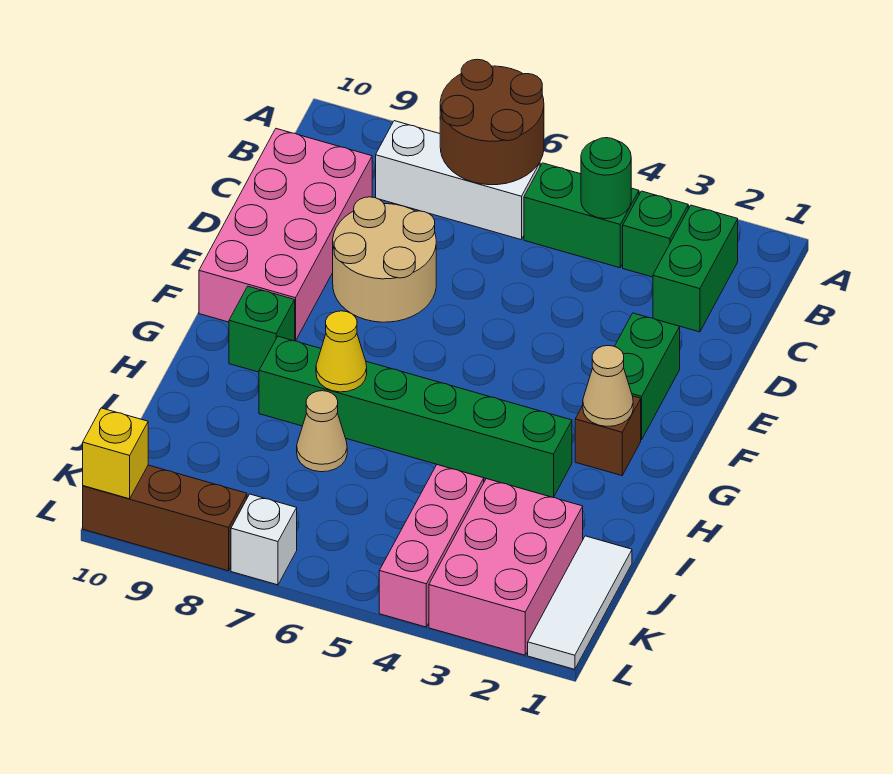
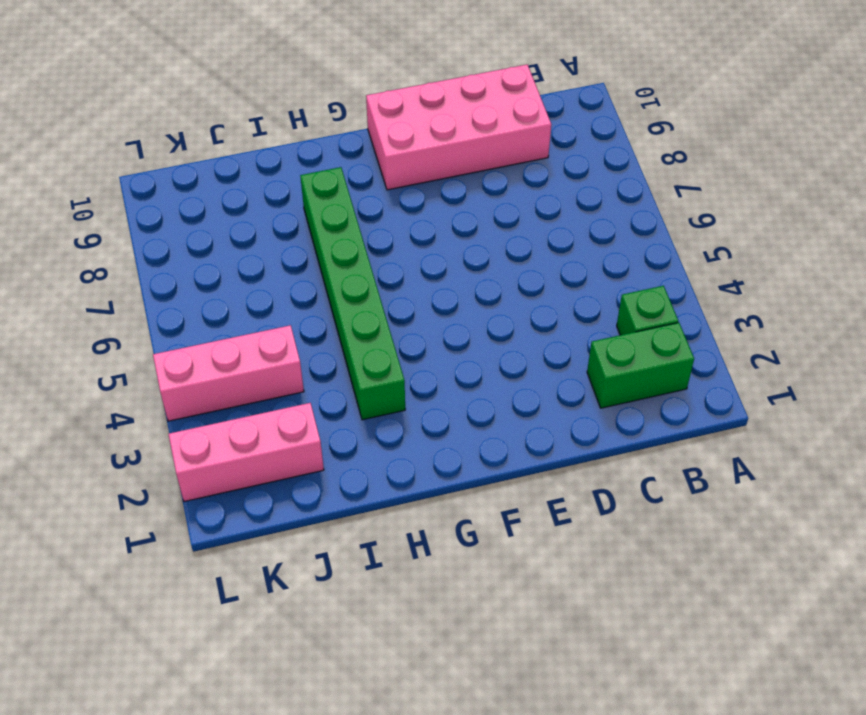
pink 1x3 brick [169,403,324,502] -> pink 2x3 brick [429,479,583,655]
none -> green 1x2 brick [524,163,639,268]
none -> white 1x3 brick [376,121,540,239]
none -> tan 2x2 round brick [333,197,436,322]

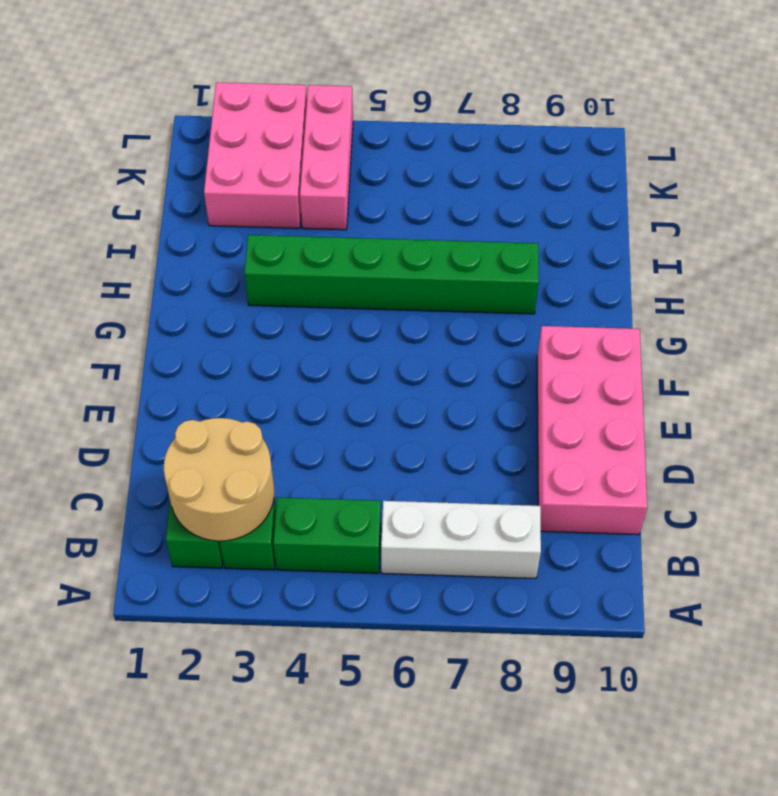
tan 2x2 round brick [164,418,274,541] -> tan 2x2 round brick moved to [333,197,436,322]
none -> green 1x2 brick [615,313,680,440]
none -> brown 1x1 brick [575,396,641,476]
none -> green 1x1 brick [229,286,295,372]

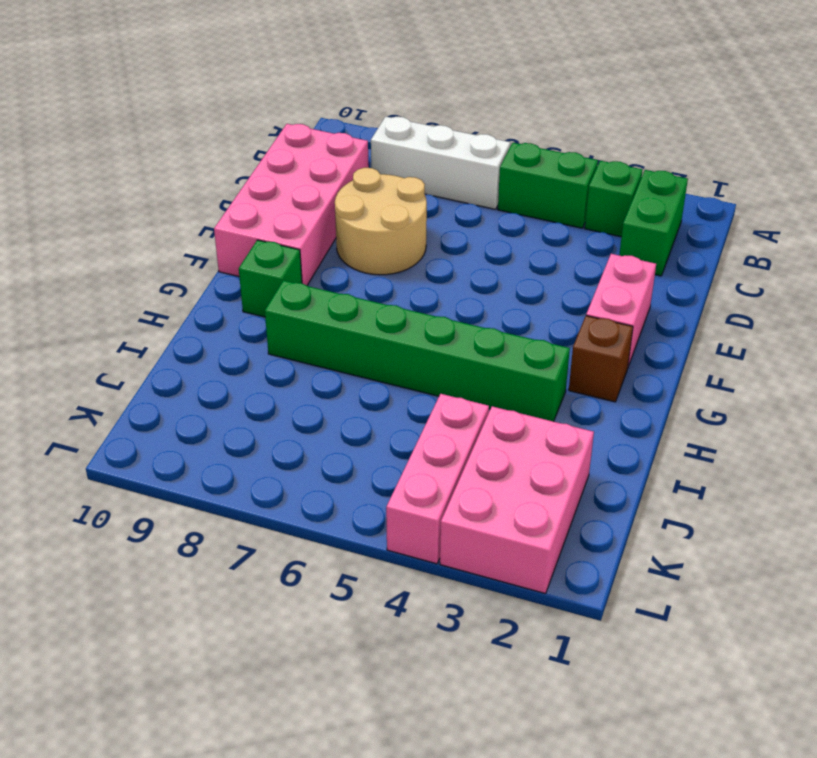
pink 1x2 brick [586,254,656,367] -> green 1x2 brick [615,313,680,440]
none -> tan 1x1 cone [297,391,347,472]
none -> white 1x3 tile [528,536,632,669]
none -> white 1x1 brick [231,494,297,585]

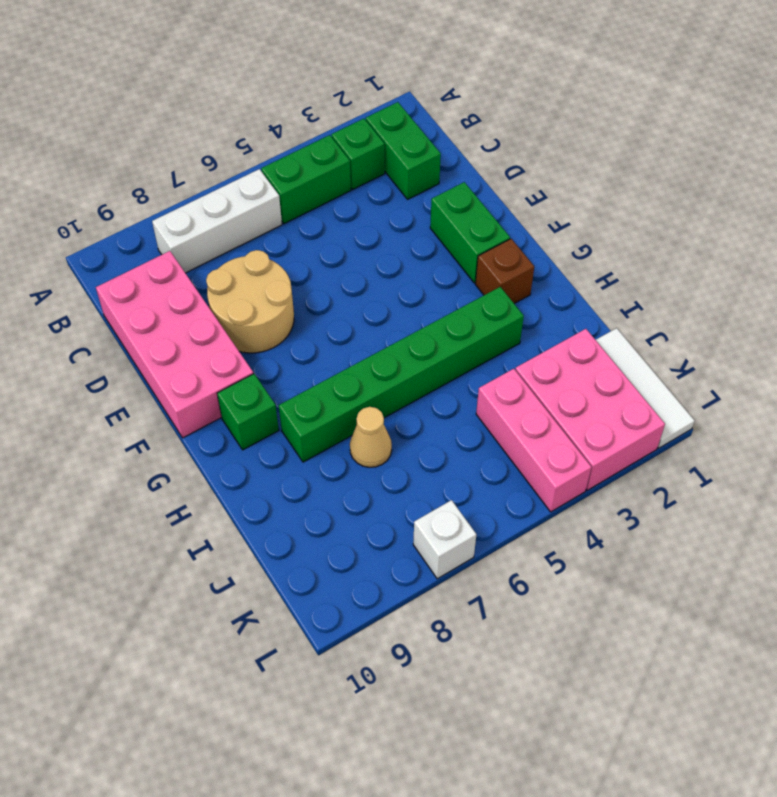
none -> brown 1x3 brick [83,465,247,571]
none -> brown 2x2 round brick [440,59,544,185]
none -> green 1x1 round brick [581,138,631,219]

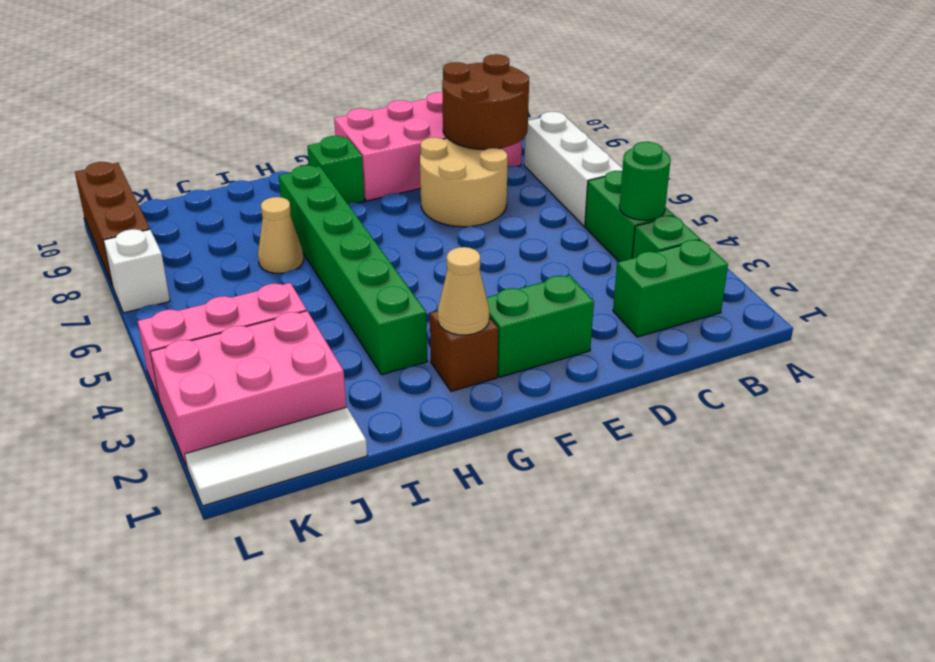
brown 2x2 round brick [442,54,529,150] -> brown 2x2 round brick moved to [440,59,544,185]
none -> yellow 1x1 cone [316,311,367,392]
none -> yellow 1x1 brick [83,408,148,499]

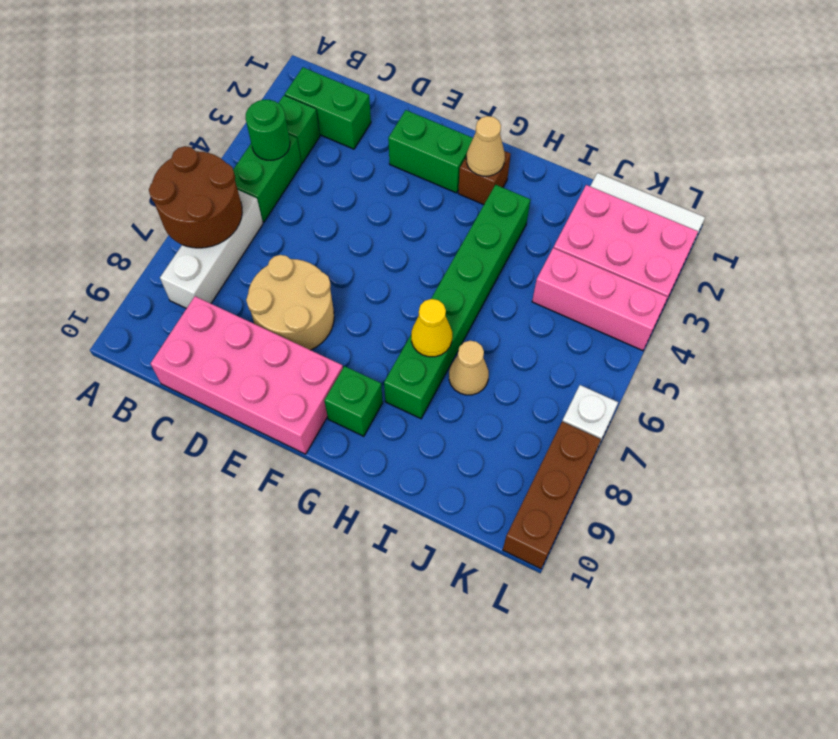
none -> yellow 1x1 brick [83,408,148,499]

